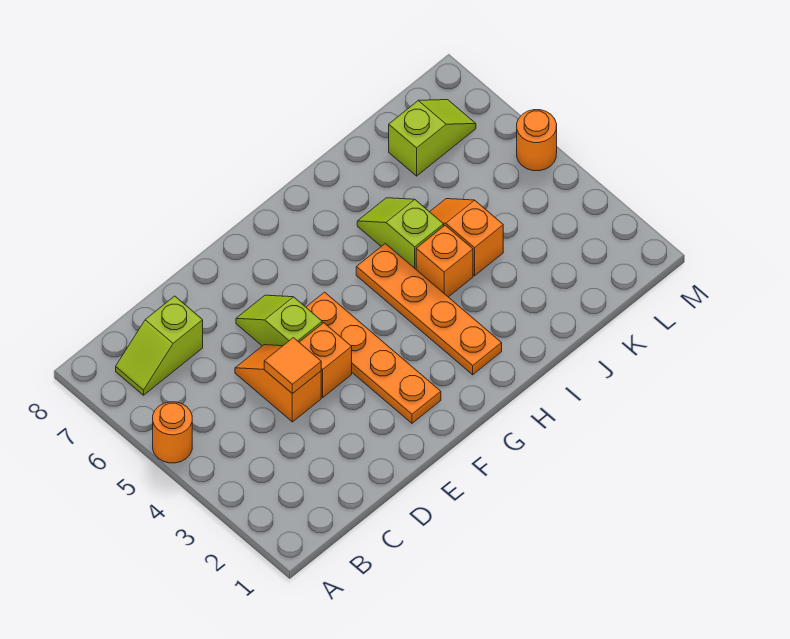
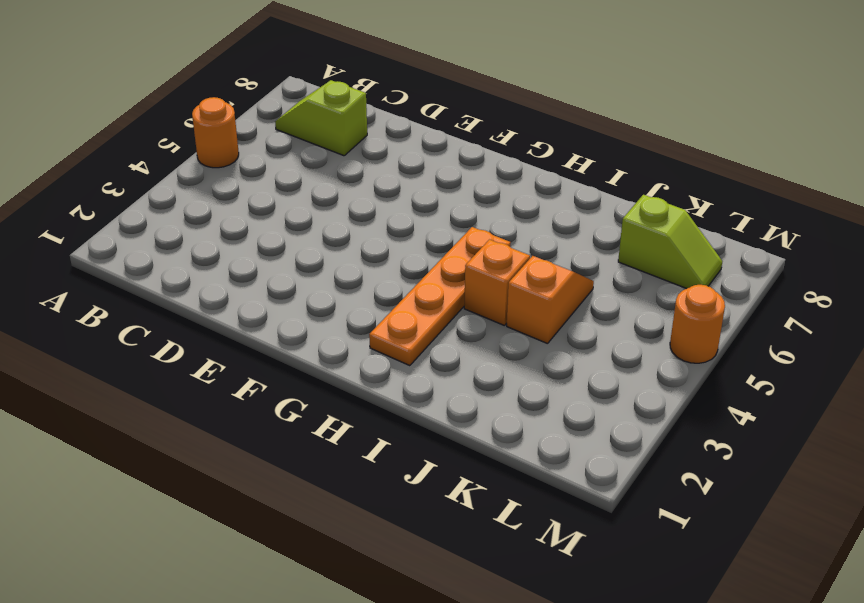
none -> orange 1x2 slope [235,345,321,422]
none -> orange 1x1 brick [299,323,352,397]
none -> lime 1x2 slope [236,295,322,346]

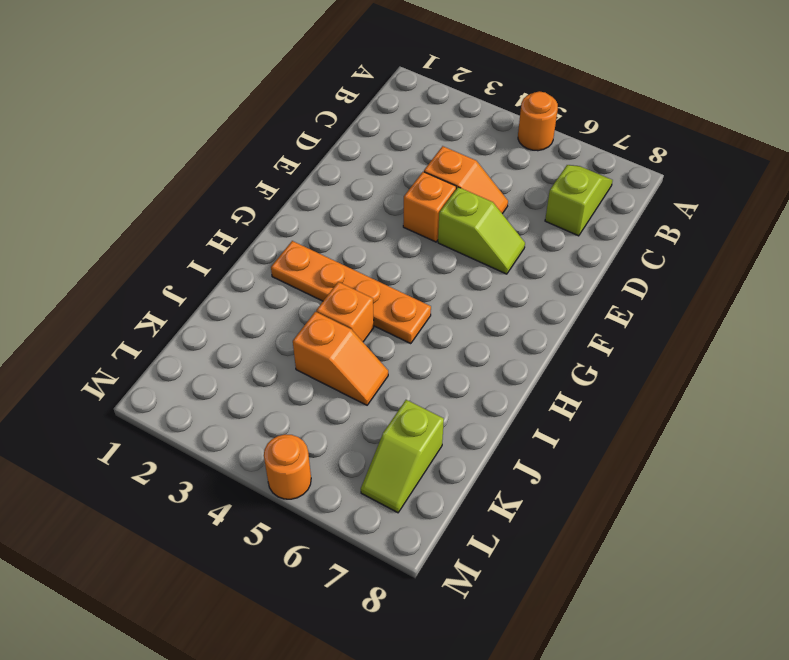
none -> orange 1x4 plate [306,292,441,423]
none -> lime 1x2 slope [357,198,444,269]
none -> orange 1x1 tile [264,338,321,394]

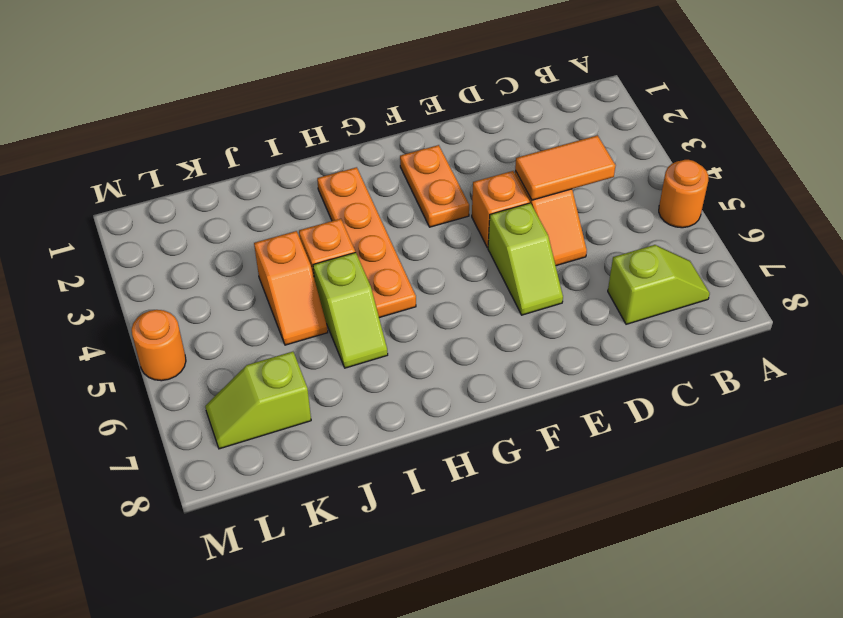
orange 1x2 tile [515,135,616,200] -> orange 1x1 tile [264,338,321,394]
orange 1x2 plate [400,145,469,227] -> orange 1x4 plate [306,292,441,423]

